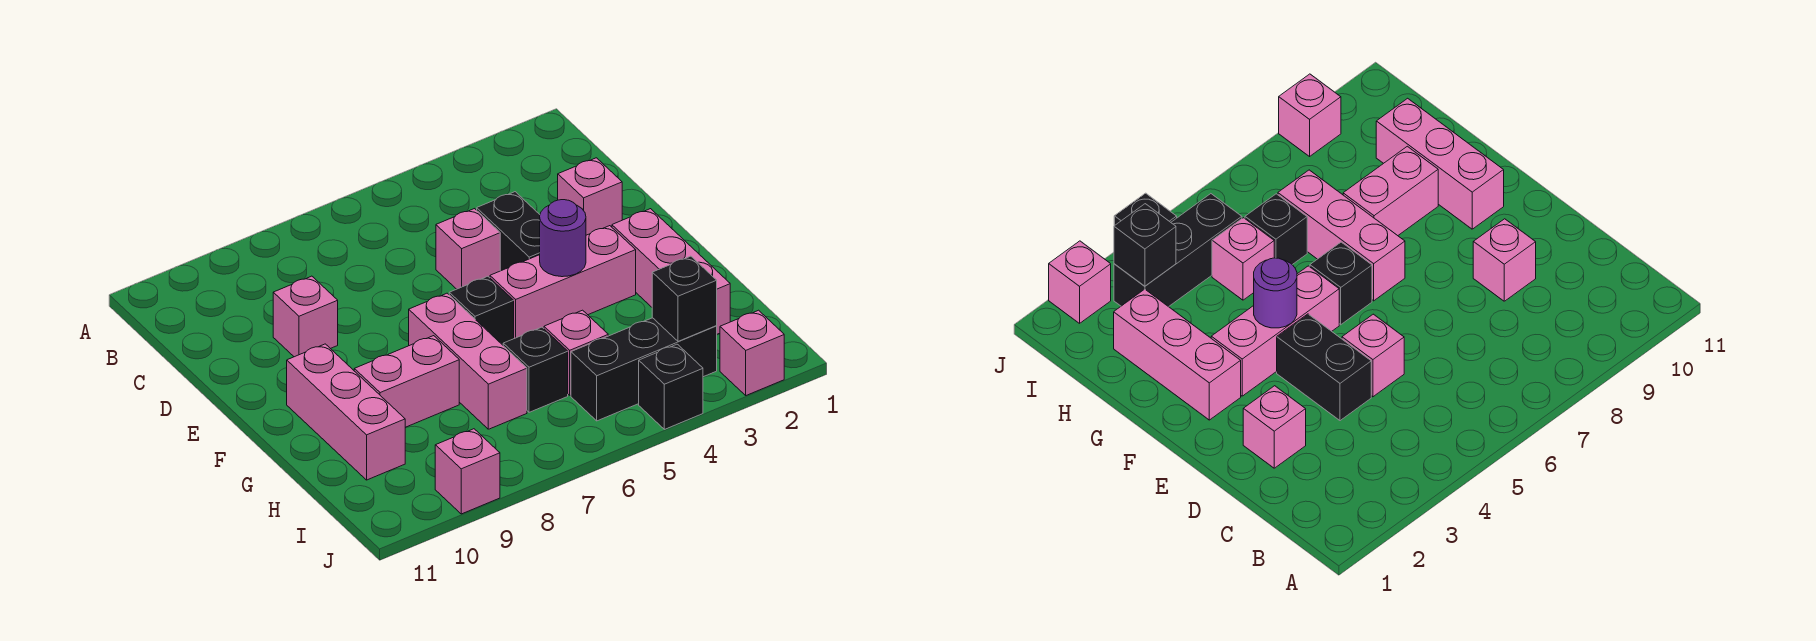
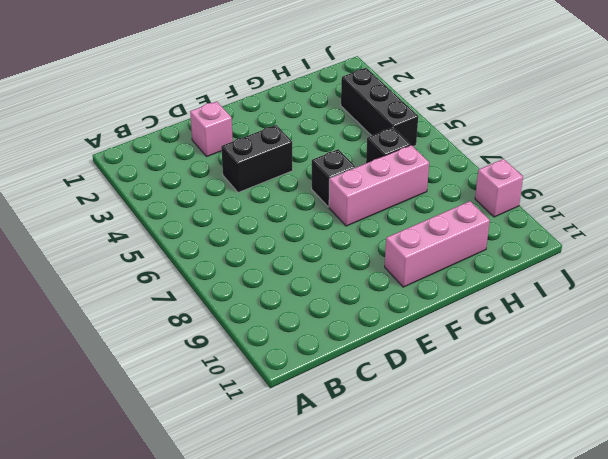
none -> pink 1x1 brick [436,209,500,289]
none -> pink 1x1 brick [273,276,338,357]
none -> pink 1x3 brick [612,209,730,334]

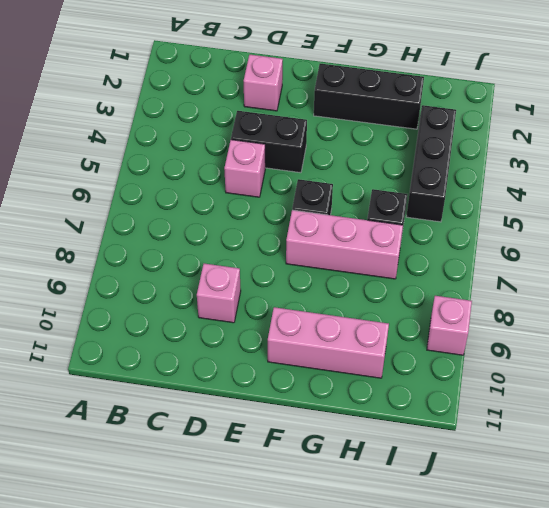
black 1x3 brick [314,64,424,129] -> pink 1x3 brick [612,209,730,334]
none -> pink 1x3 brick [490,226,636,339]
none -> pink 1x2 brick [354,336,459,427]
none -> pink 1x1 brick [544,310,608,395]

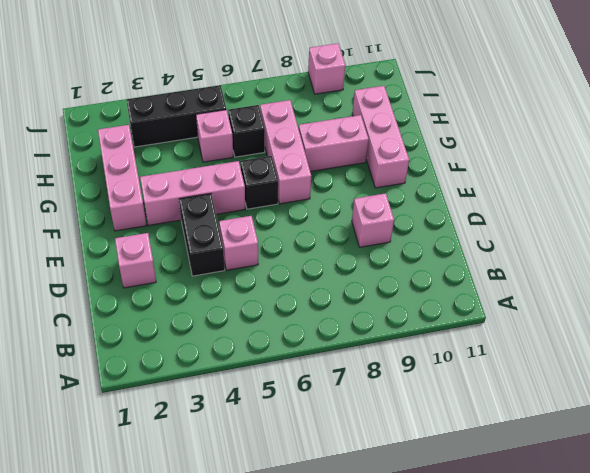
none -> pink 1x1 brick [720,310,784,395]
none -> black 1x1 brick [639,344,703,429]
none -> purple 1x1 round brick [540,200,586,277]

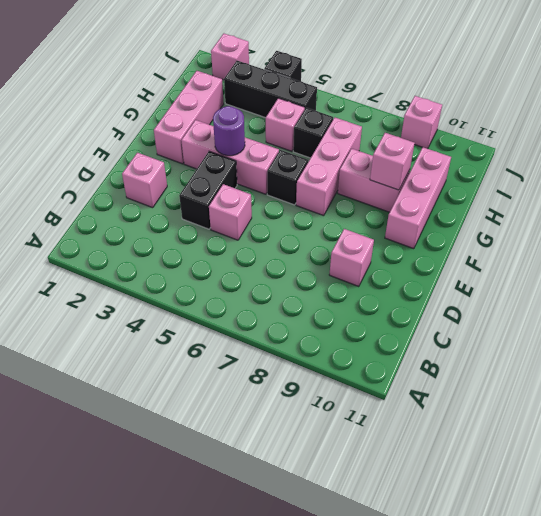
pink 1x1 brick [370,133,415,190] -> none
none -> black 1x1 brick [652,256,717,341]

